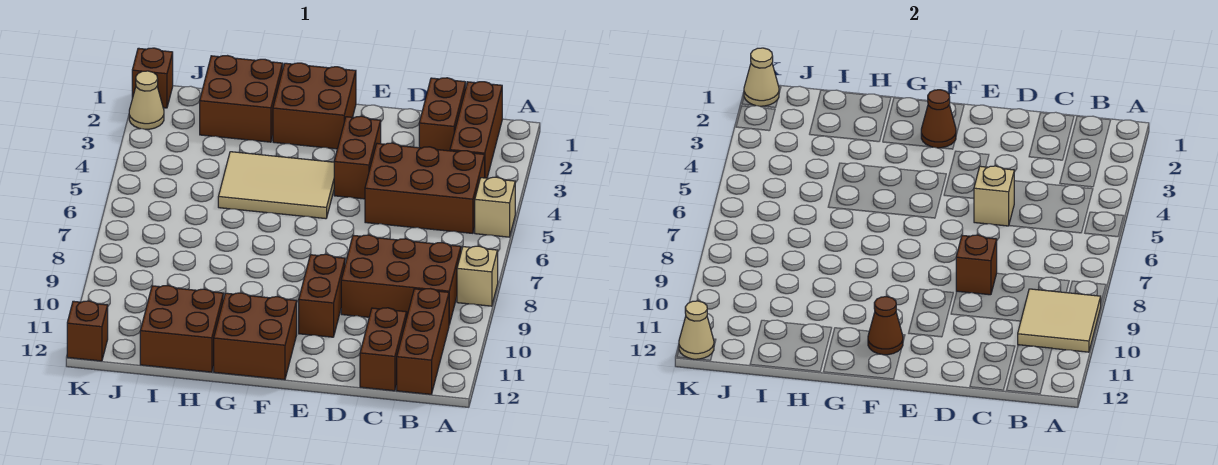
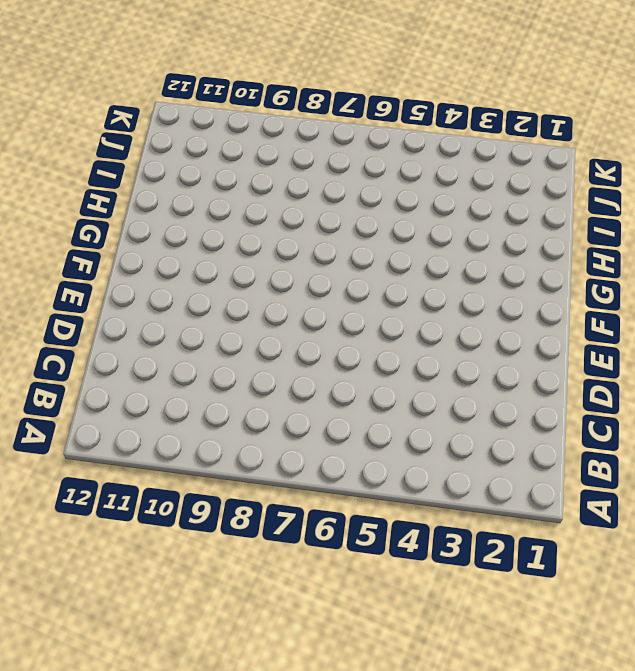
none -> tan 1x1 brick [475,177,515,237]
none -> tan 1x1 brick [457,246,498,306]
none -> brown 1x3 brick [450,82,502,178]

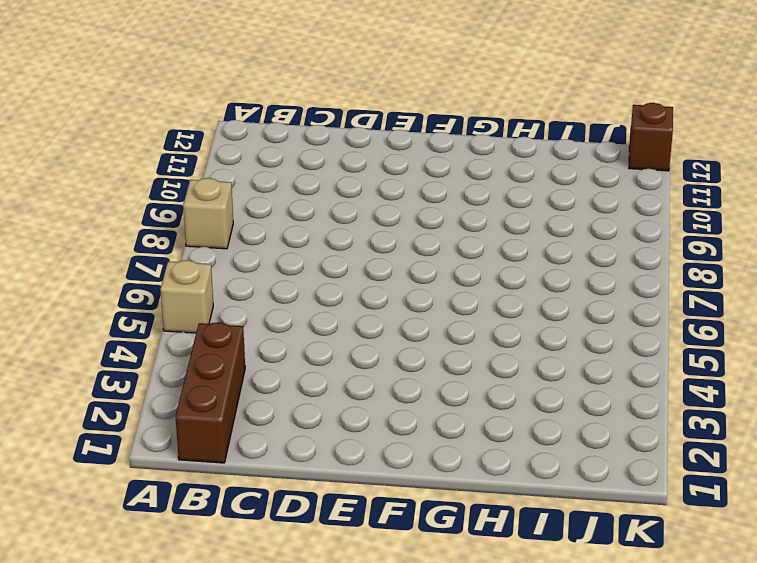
none -> brown 2x3 brick [365,143,485,233]
none -> brown 2x3 brick [341,235,461,325]
none -> brown 1x3 brick [397,289,449,394]

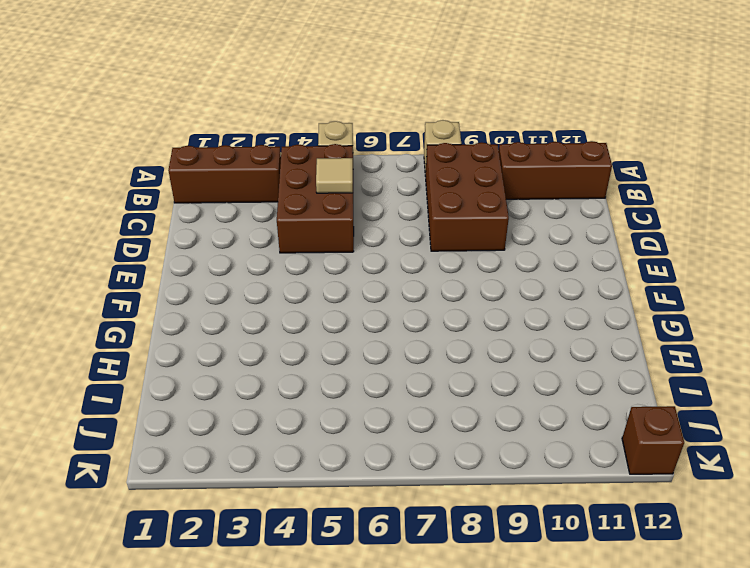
tan 1x1 tile [316,158,353,193] -> none
none -> brown 1x2 brick [419,78,466,151]
none -> brown 1x2 brick [360,308,407,391]
none -> brown 1x2 brick [334,116,381,199]

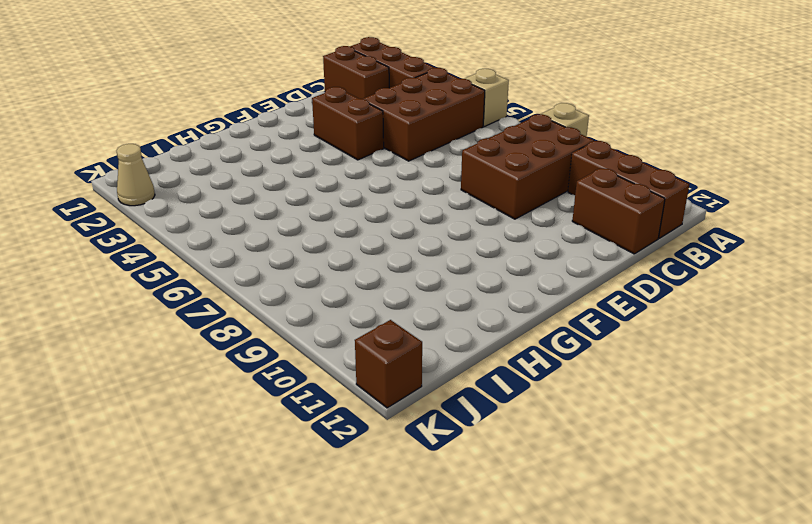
none -> brown 1x2 brick [299,254,345,337]
none -> brown 2x2 brick [273,63,356,149]
none -> tan 2x3 tile [218,152,334,219]

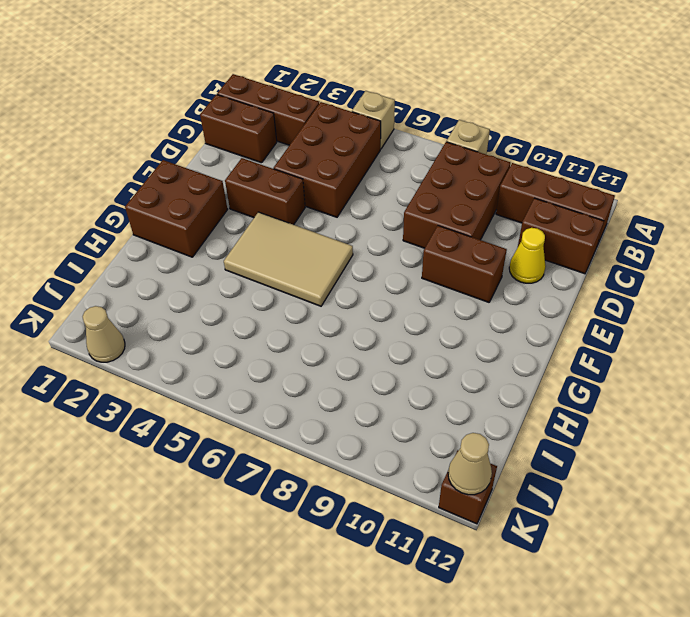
yellow 1x1 cone [509,228,546,283] -> none
tan 2x3 tile [224,212,353,306] -> tan 2x3 tile turned to [218,152,334,219]
none -> brown 2x2 brick [214,293,297,380]
none -> brown 2x2 brick [200,56,283,142]
none -> brown 2x2 brick [140,286,223,372]

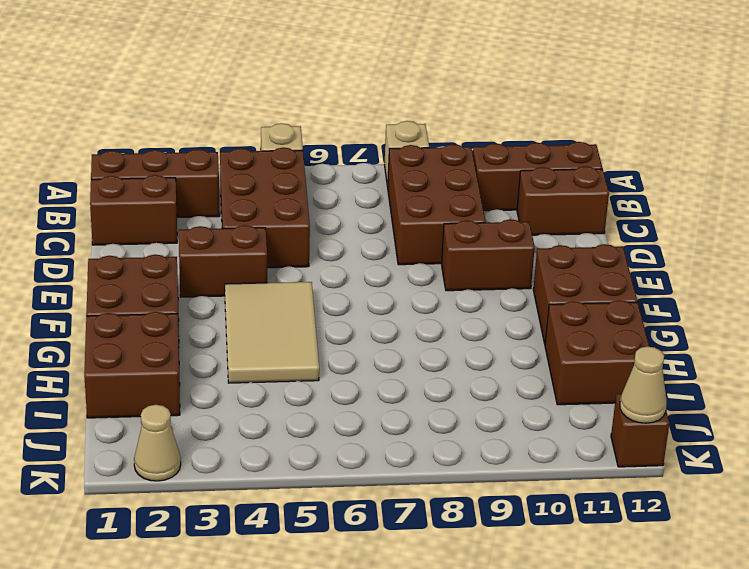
none -> brown 1x1 brick [132,48,173,108]
none -> tan 2x2 tile [1018,289,1101,352]
none -> tan 1x1 brick [974,166,1014,226]

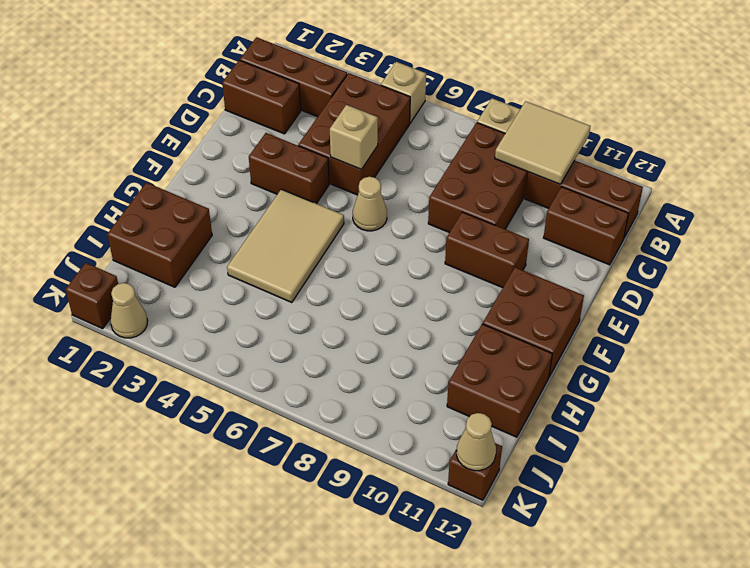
tan 1x1 cone [353,177,387,231] -> tan 1x1 cone moved to [744,48,779,106]
none -> brown 2x2 brick [273,63,356,149]
none -> brown 1x1 brick [956,235,997,295]
none -> brown 1x1 cone [921,90,956,148]

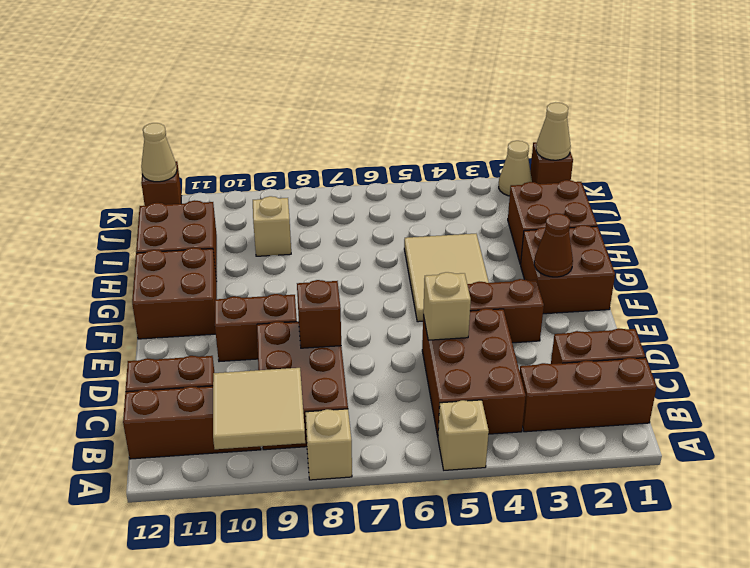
tan 1x1 brick [253,196,291,256] -> none
none -> brown 1x1 cone [868,297,903,355]

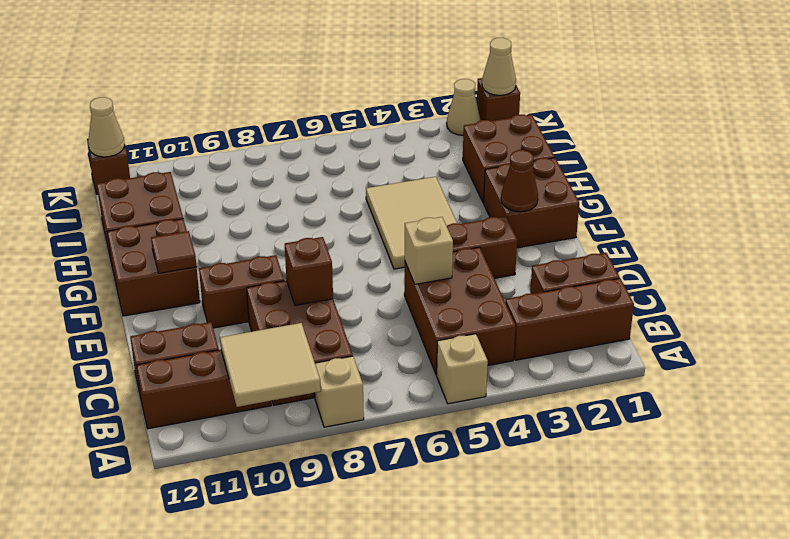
brown 1x1 tile [151,231,197,273] -> brown 1x1 cone [868,297,903,355]

